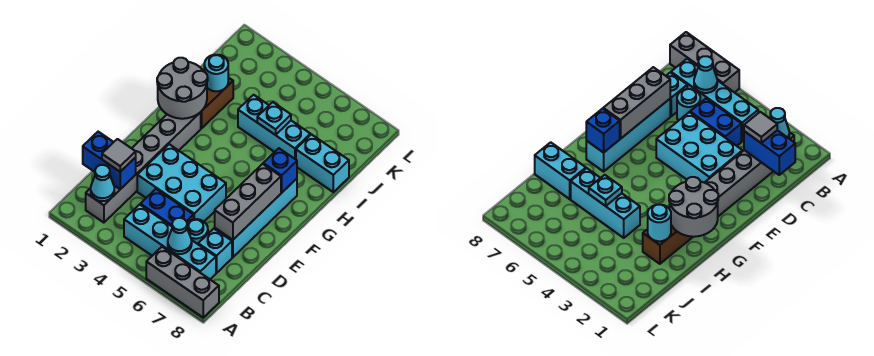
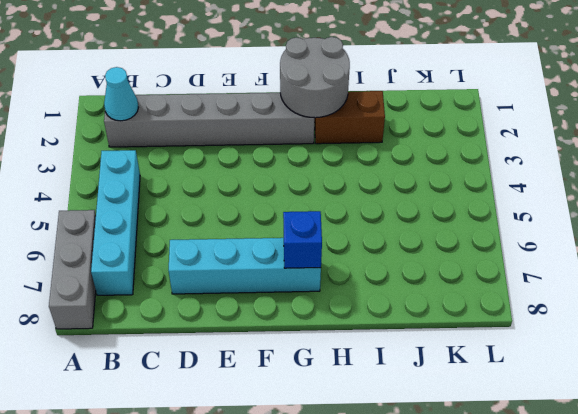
none -> blue 1x2 brick [140,189,194,226]
none -> cyan 1x1 round brick [187,219,208,244]
none -> cyan 1x1 brick [198,229,232,273]

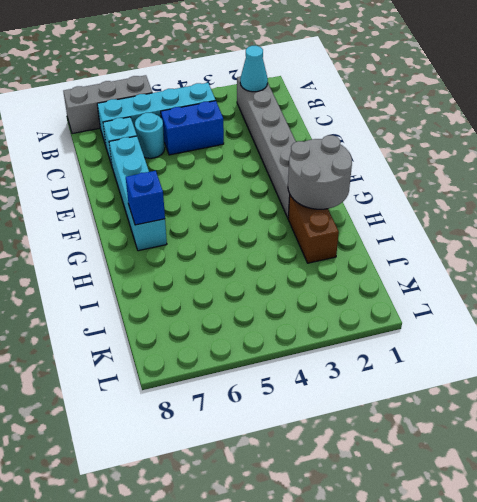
none -> cyan 2x3 brick [137,144,226,221]
none -> cyan 1x3 brick [238,95,310,159]
none -> cyan 1x2 brick [296,134,349,192]

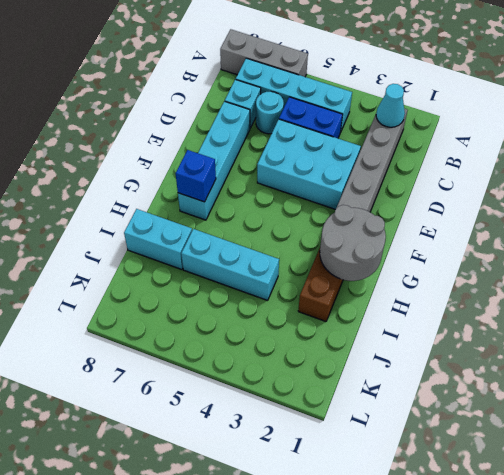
none -> cyan 1x1 cone [168,218,192,254]
none -> blue 1x2 brick [83,132,136,189]
none -> grey 1x3 brick [215,164,281,240]

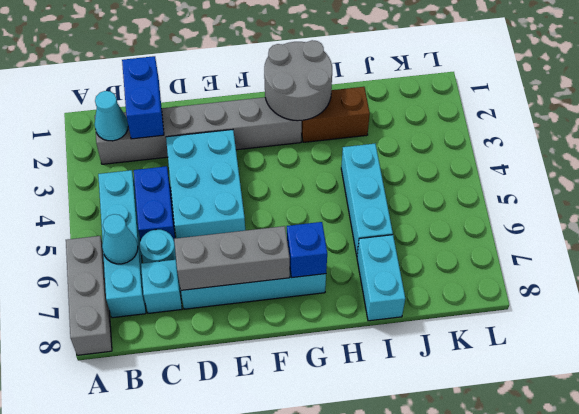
none -> cyan 1x1 round brick [204,55,228,91]
none -> cyan 1x1 plate [257,102,291,135]
none -> grey 1x1 tile [102,139,136,172]

